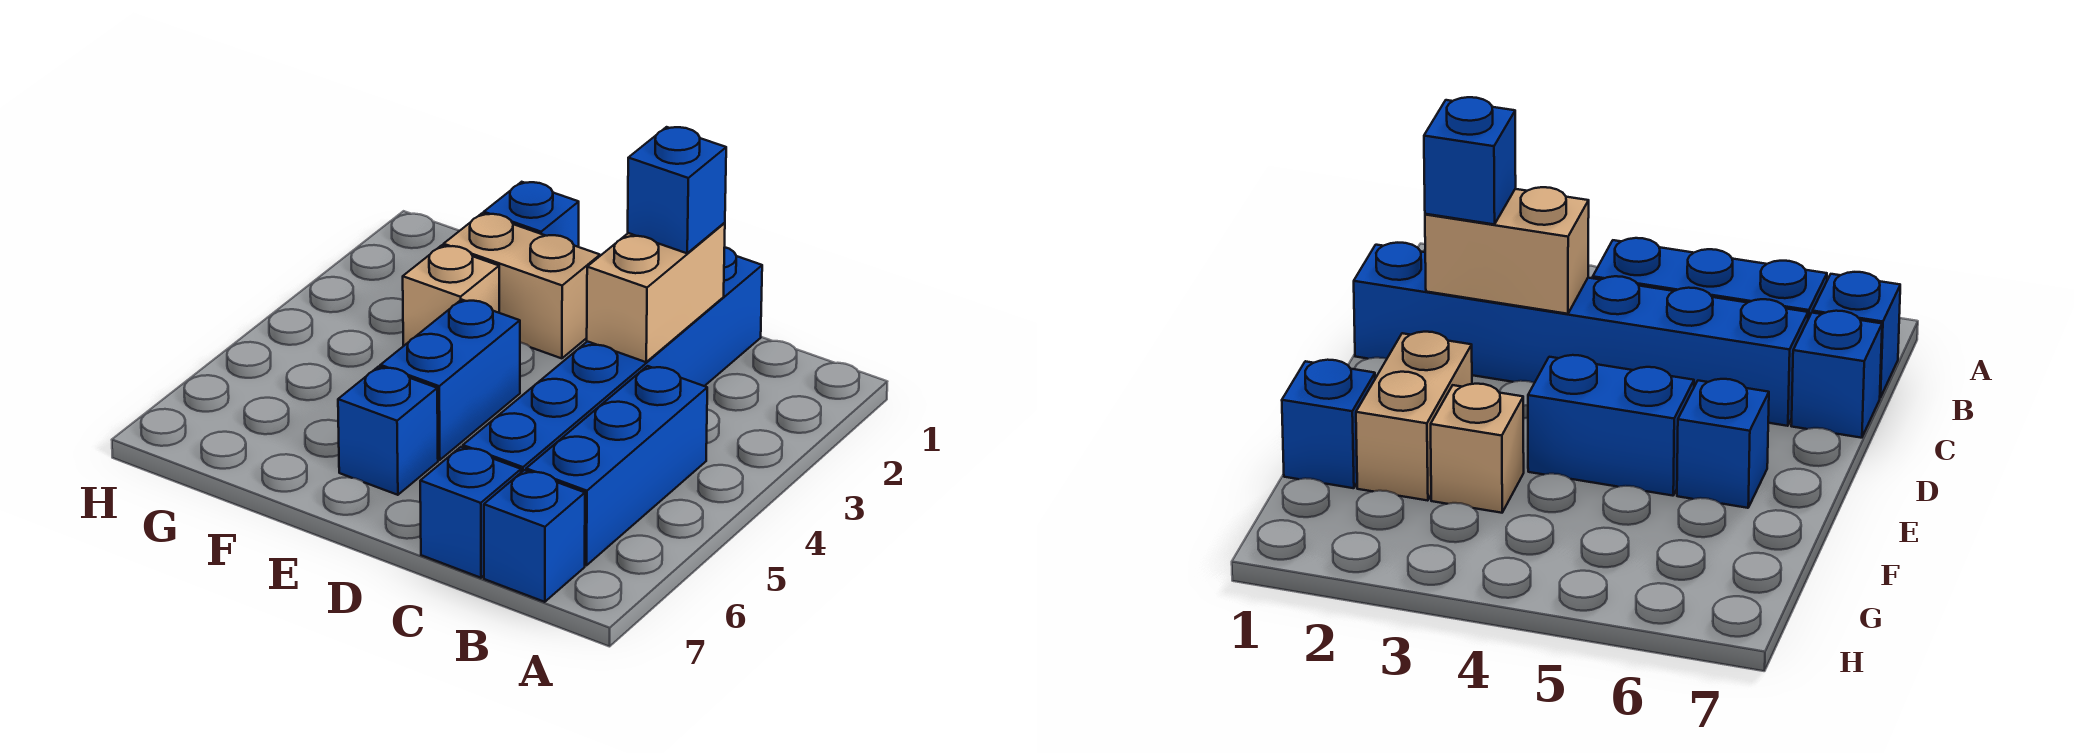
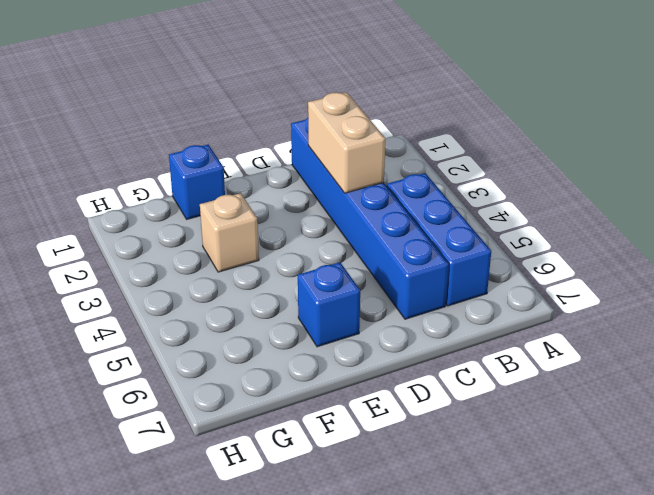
none -> blue 1x1 brick [484,470,585,602]
none -> blue 1x1 brick [420,447,521,578]

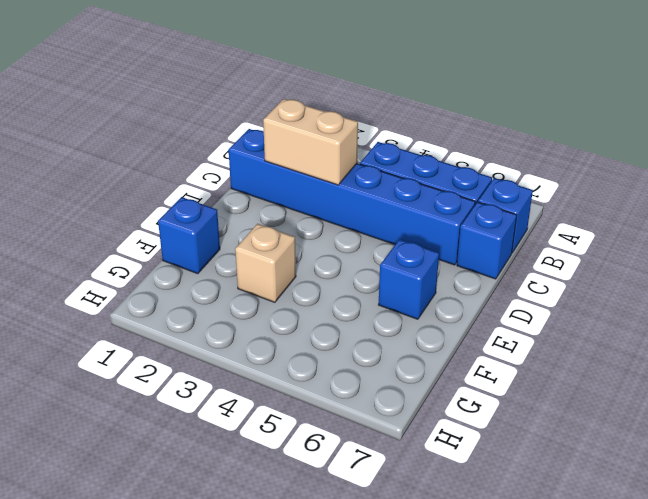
none -> tan 1x2 brick [444,213,600,358]
none -> blue 1x2 brick [380,300,520,460]

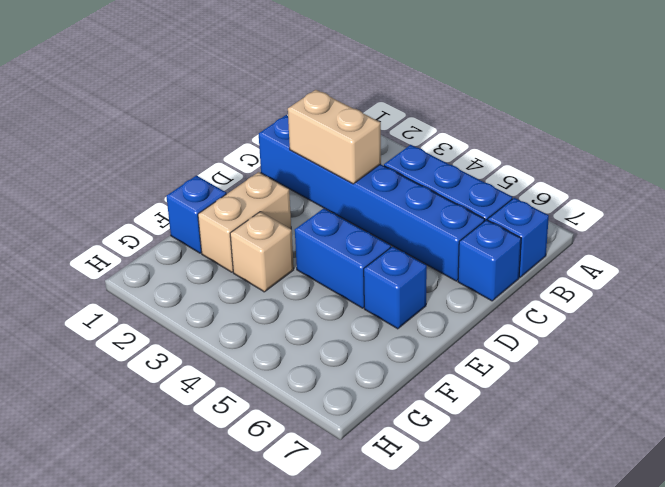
none -> blue 1x1 brick [628,127,726,253]

